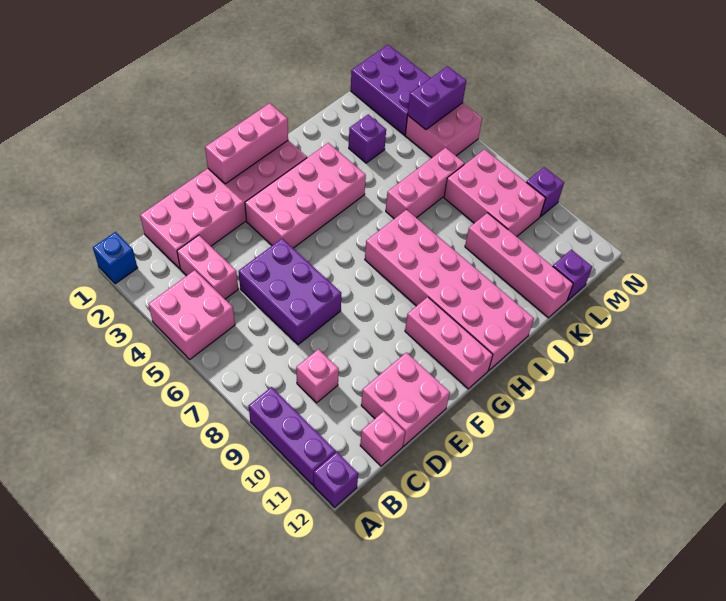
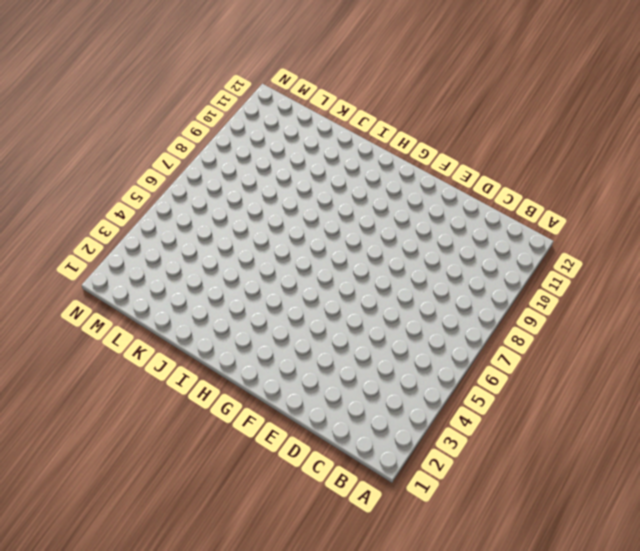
none -> blue 1x1 brick [93,232,137,284]
none -> pink 2x2 brick [148,270,235,359]
none -> purple 1x3 brick [249,387,336,485]

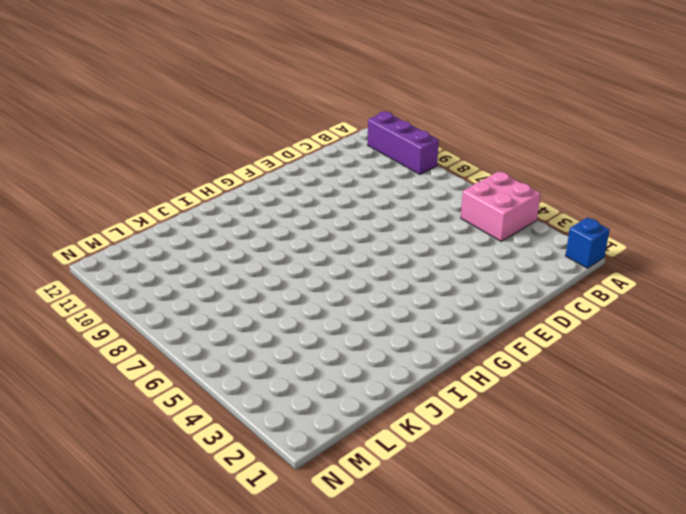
none -> purple 1x1 brick [314,452,358,507]
none -> pink 2x6 brick [140,141,307,268]
none -> pink 1x2 brick [177,235,238,299]

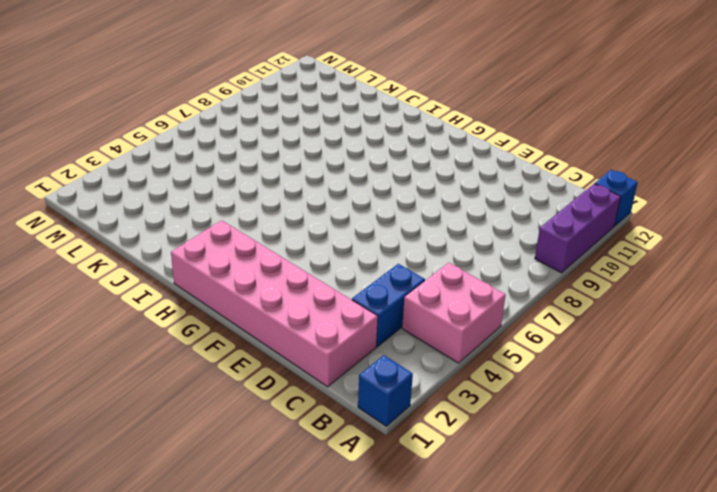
blue 1x1 brick [595,170,638,226] -> purple 1x1 brick [314,452,358,507]
blue 1x2 brick [352,264,425,347] -> pink 1x2 brick [177,235,238,299]
none -> pink 1x1 brick [296,349,339,403]
none -> pink 1x1 brick [360,411,405,466]
none -> purple 2x3 brick [238,239,341,345]

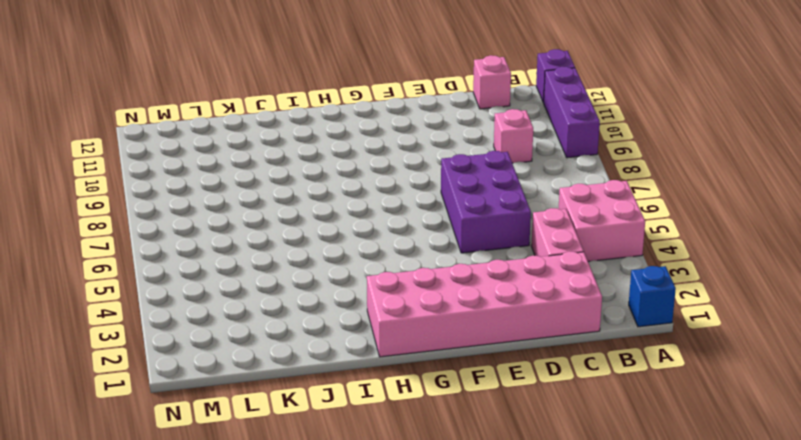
none -> pink 2x2 brick [361,352,450,446]
none -> pink 2x4 brick [245,143,366,248]
none -> pink 1x3 brick [405,297,493,389]

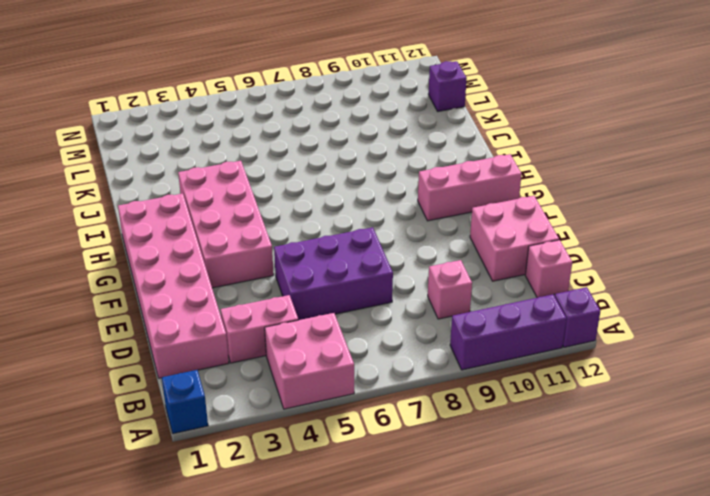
none -> pink 2x6 brick [365,209,534,370]
none -> pink 1x3 brick [386,148,465,219]
none -> purple 1x1 brick [349,114,386,163]

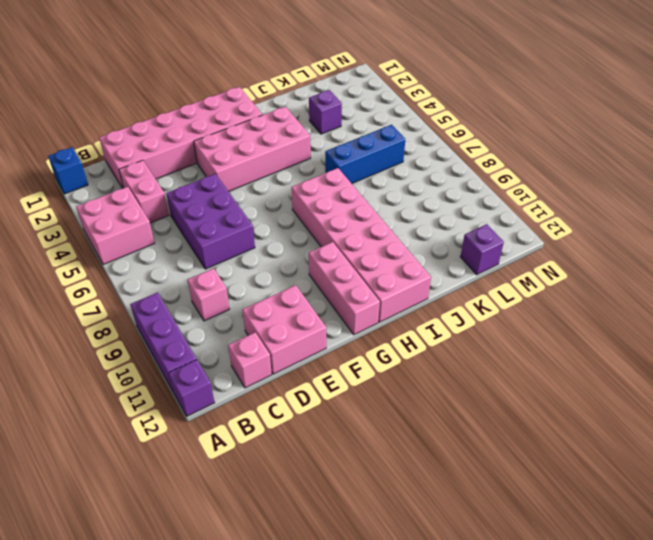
blue 1x3 brick [325,125,405,184] -> pink 1x3 brick [386,148,465,219]
none -> pink 1x4 brick [465,213,573,318]
none -> pink 2x3 brick [444,149,546,237]
none -> purple 2x3 brick [351,45,430,135]

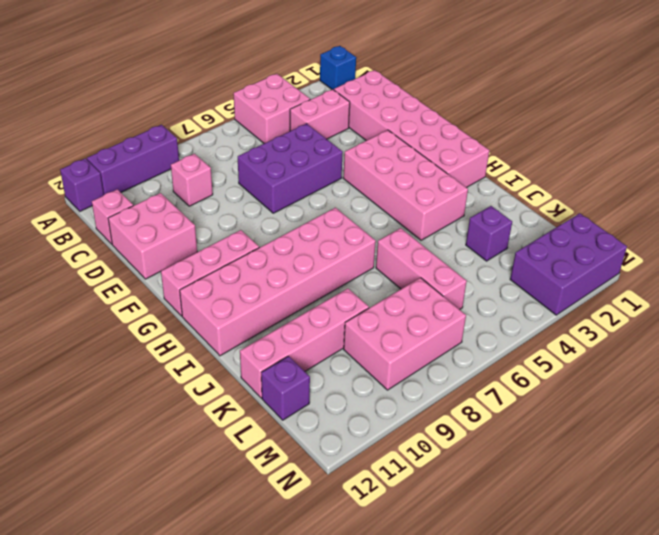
none -> pink 2x2 brick [405,103,482,158]
none -> purple 1x1 brick [526,167,564,217]
none -> pink 1x3 brick [205,103,288,184]

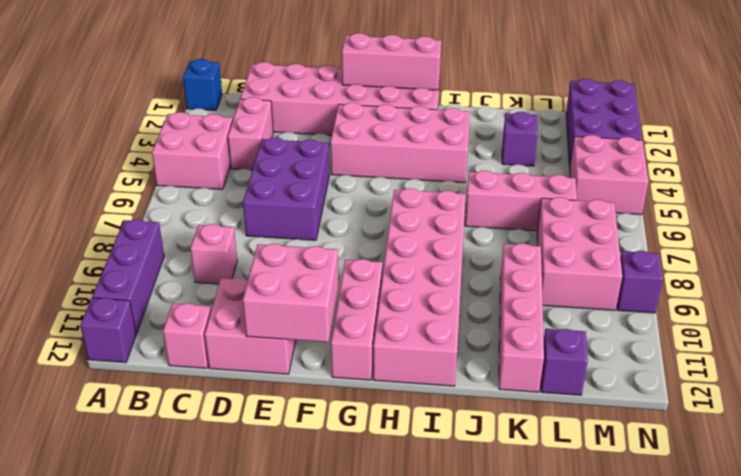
pink 2x2 brick [243,244,339,342] -> none
none -> purple 1x2 brick [408,66,466,130]

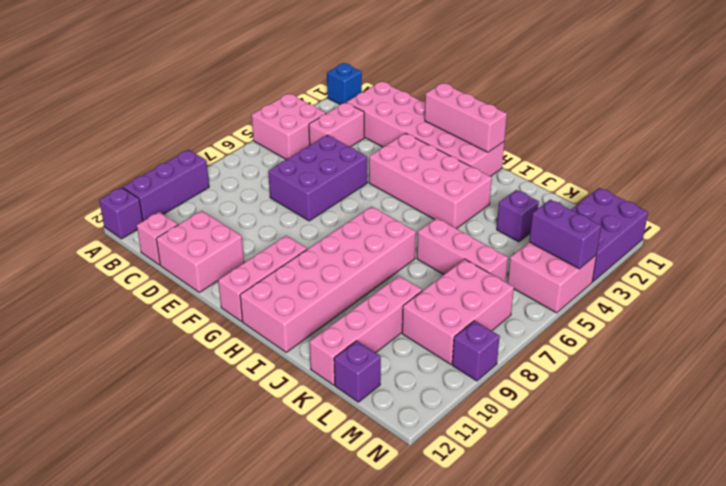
none -> pink 1x1 brick [296,349,339,403]

